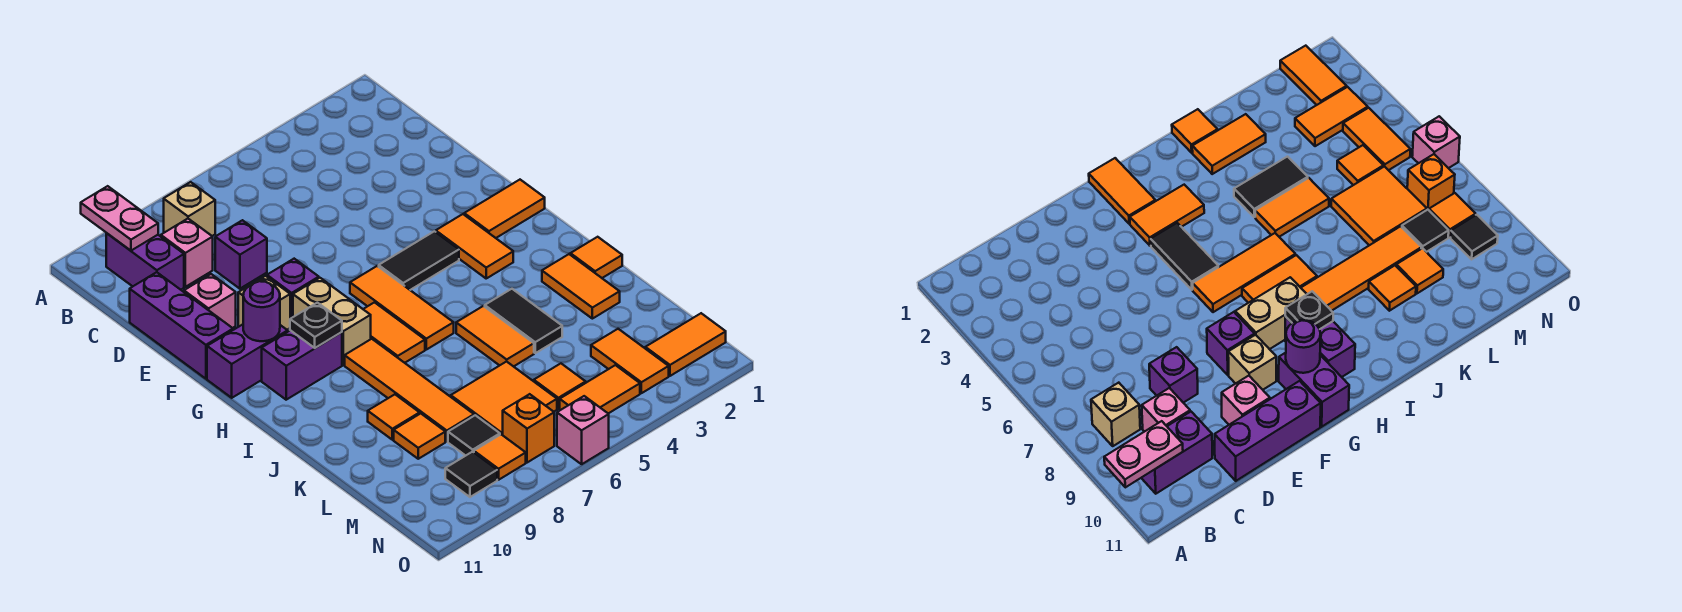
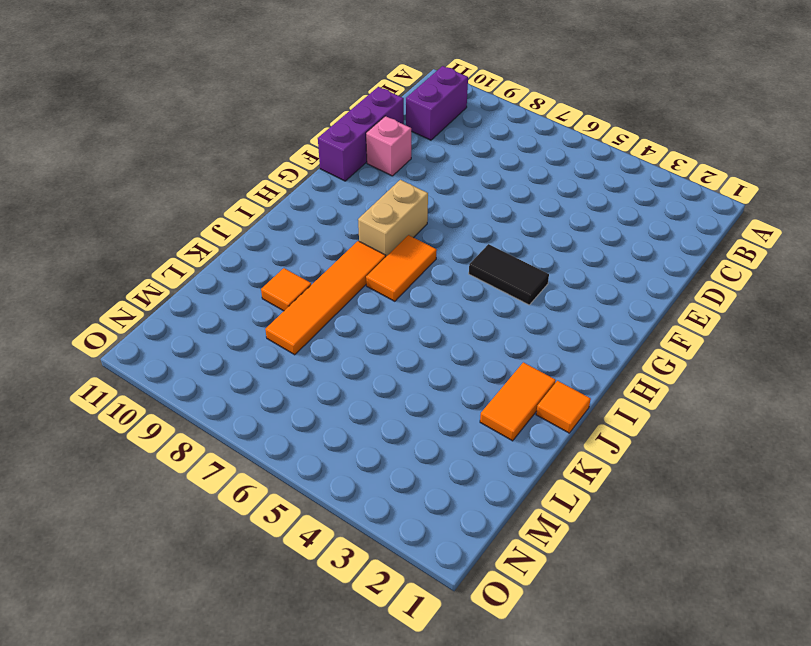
none -> tan 1x1 brick [164,182,215,236]
none -> pink 1x1 brick [161,219,213,287]
none -> purple 1x1 brick [215,220,267,289]
none -> purple 1x1 brick [267,259,319,319]

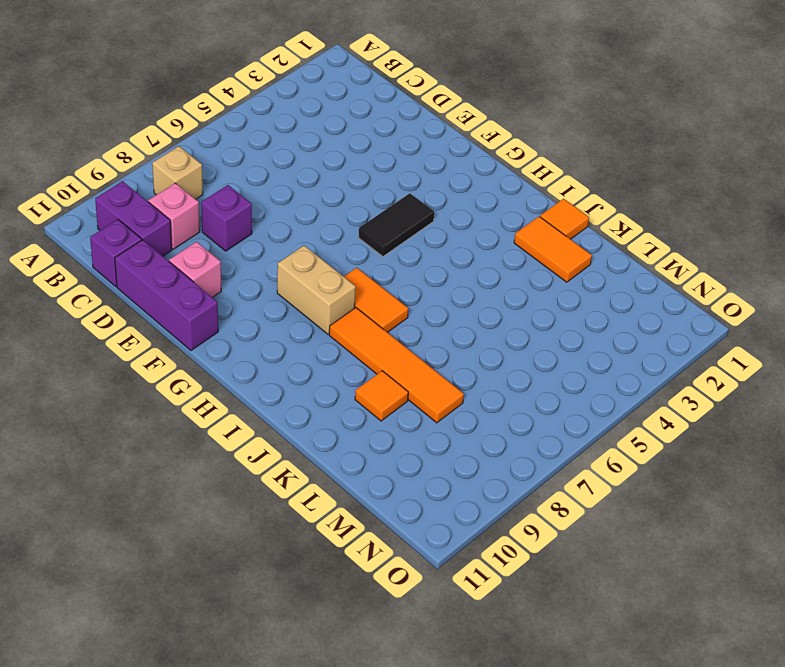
purple 1x1 brick [90,220,142,287] -> purple 1x1 brick moved to [267,259,319,319]
none -> tan 1x1 brick [238,276,290,330]
none -> orange 1x2 tile [464,180,545,238]
none -> orange 1x2 tile [436,214,513,278]
none -> orange 1x3 tile [350,266,454,350]

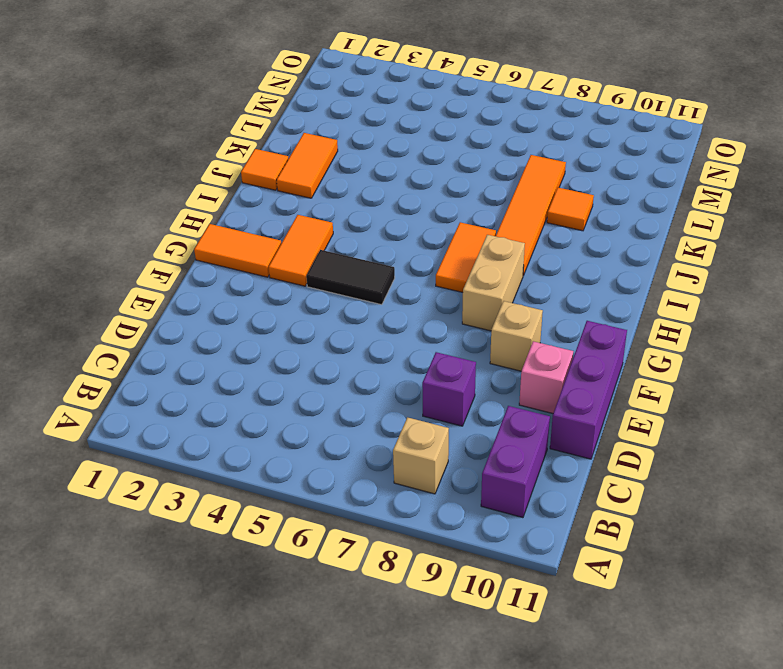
none -> pink 1x1 brick [161,219,213,287]
none -> purple 1x1 brick [267,259,319,319]
none -> orange 1x3 tile [350,266,454,350]
none -> purple 1x2 brick [207,324,288,398]

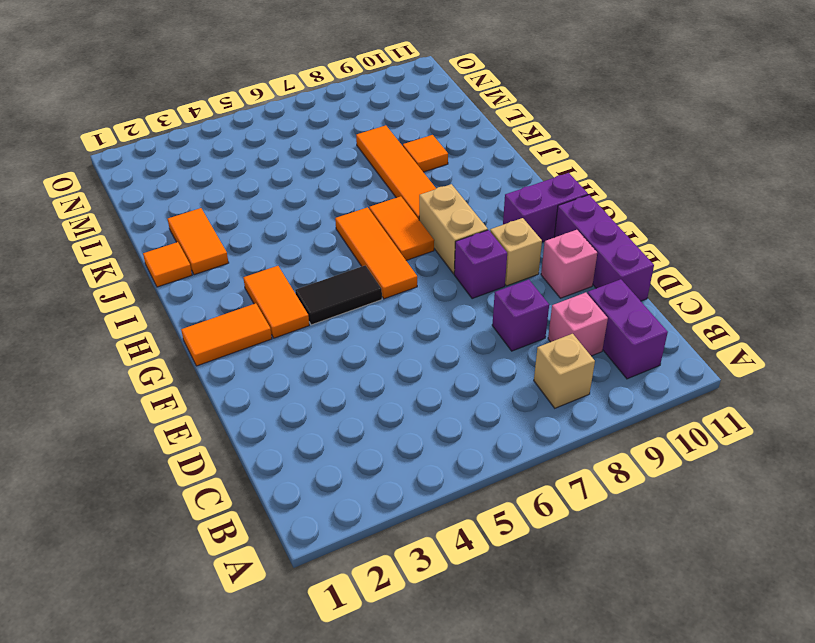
none -> purple 1x2 brick [262,330,342,400]
none -> black 1x2 tile [485,289,562,353]
none -> orange 1x2 tile [456,306,534,367]
none -> orange 2x2 tile [451,361,557,435]

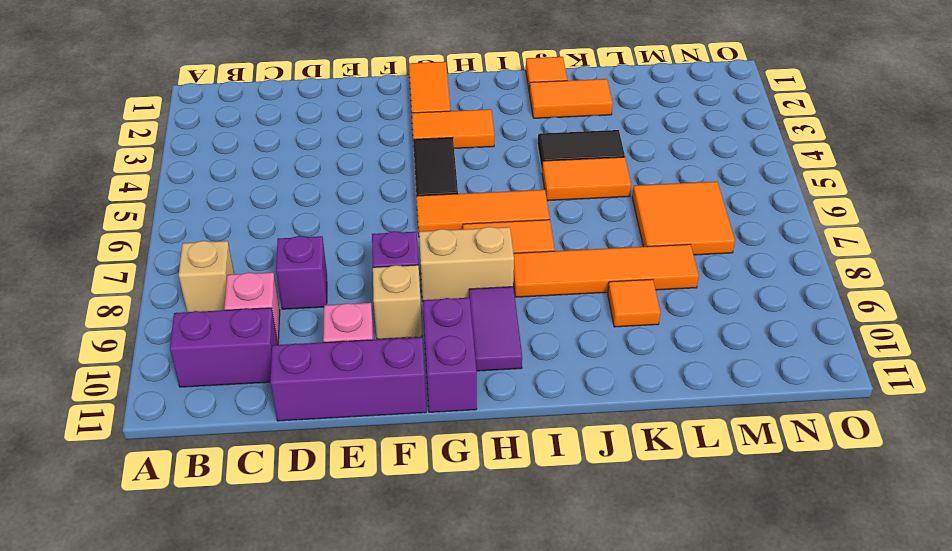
purple 1x2 tile [469,287,522,371] -> purple 1x2 brick [262,330,342,400]
none -> orange 1x1 tile [394,414,445,459]
none -> orange 1x2 tile [591,329,669,393]
none -> orange 1x1 tile [534,364,586,409]
none -> black 1x1 tile [448,415,500,456]

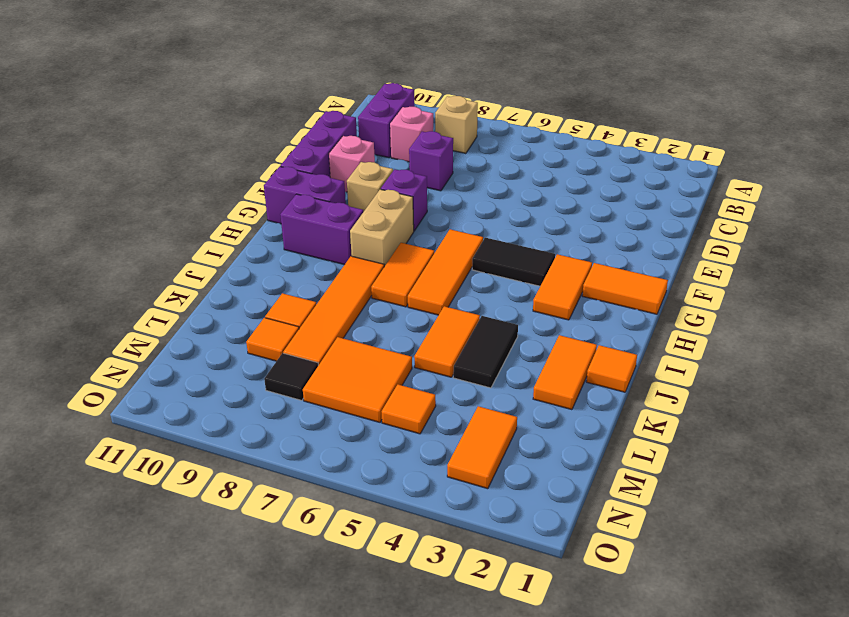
none -> orange 1x2 tile [645,313,726,376]
none -> orange 1x2 tile [560,365,640,414]
none -> orange 1x1 brick [503,394,554,463]
none -> orange 1x1 tile [474,435,526,480]

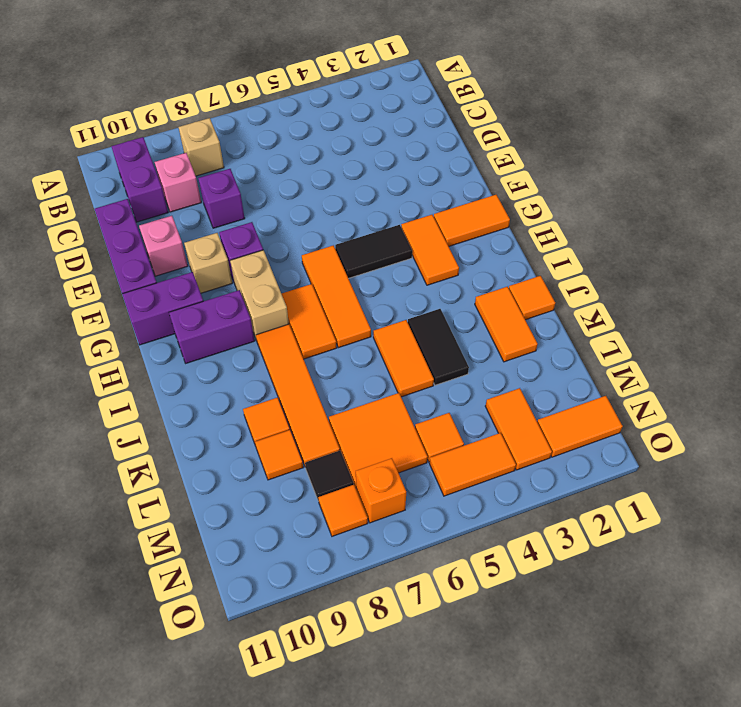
none -> black 1x1 tile [445,452,497,497]
none -> pink 1x1 brick [557,396,609,464]
none -> pink 1x2 plate [81,186,158,251]
none -> purple 1x1 round brick [243,281,280,341]

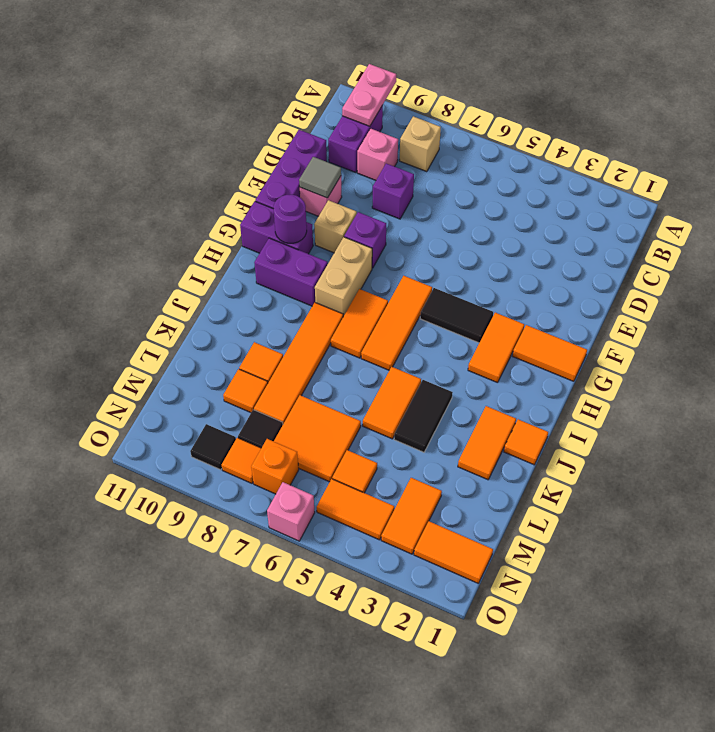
grey 1x1 tile [299,157,341,198] -> none
none -> black 1x1 plate [290,303,342,348]

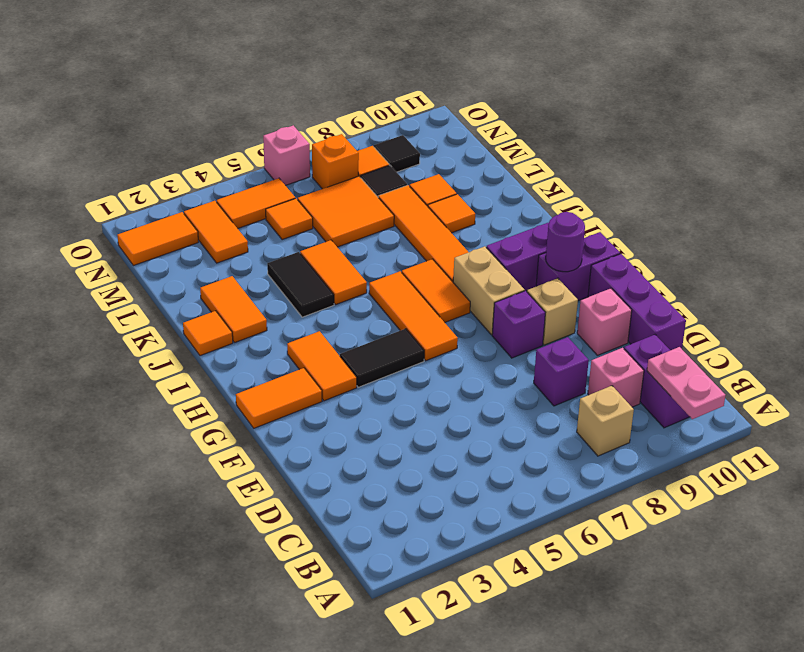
none -> black 1x1 plate [290,303,342,348]

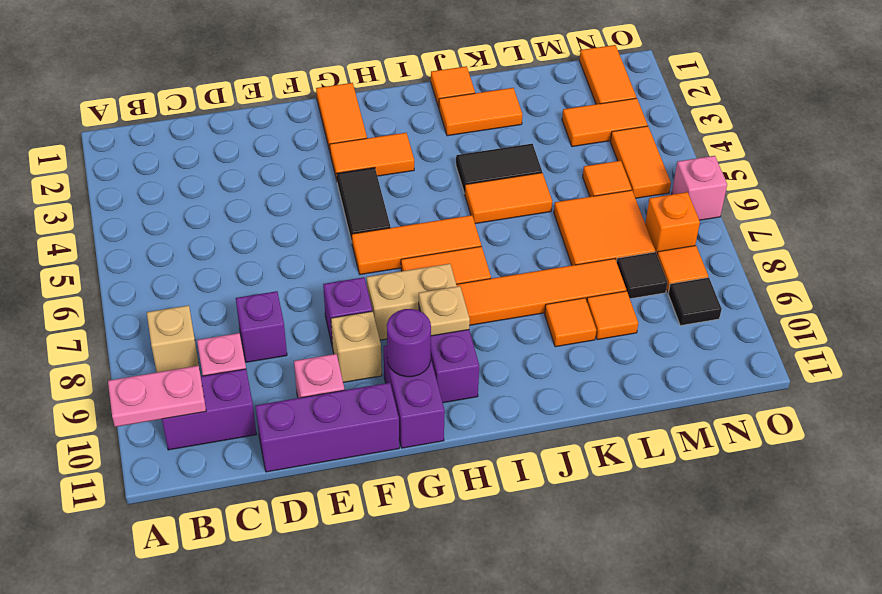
tan 1x1 plate [419,286,470,336] -> black 1x1 plate [290,303,342,348]

